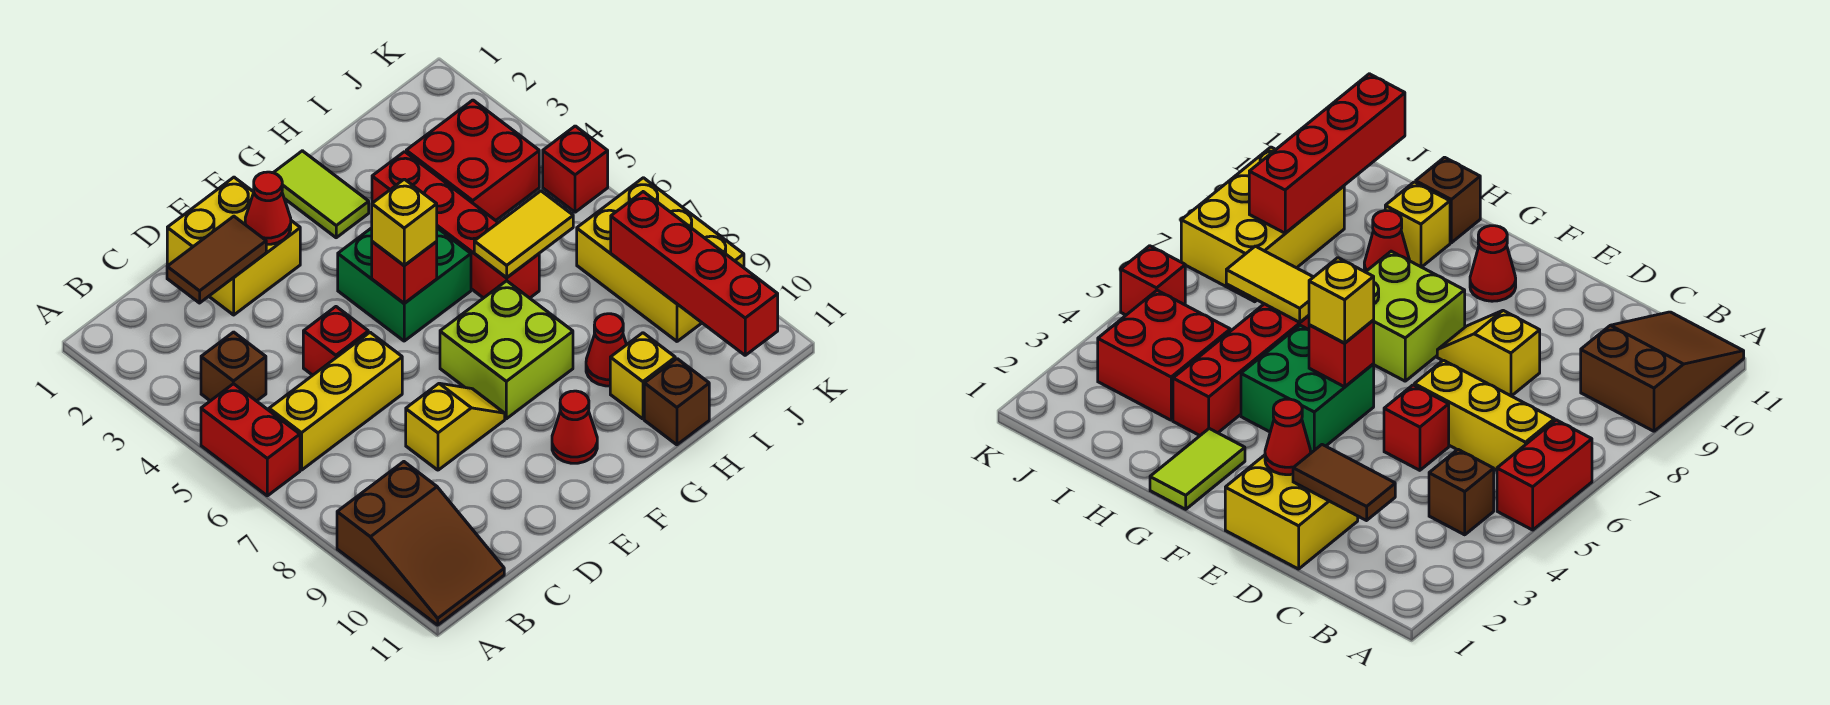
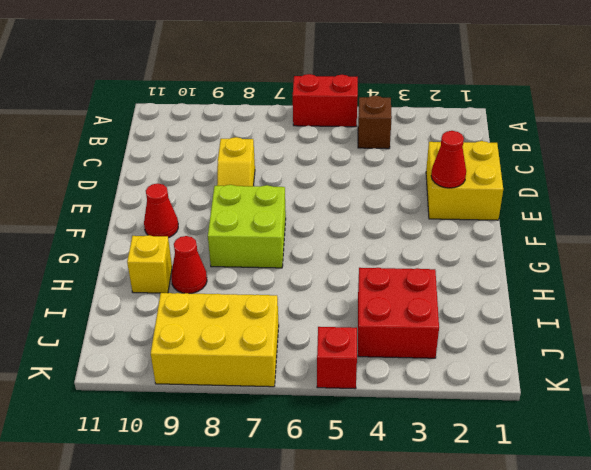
none -> brown 2x3 slope [337,462,504,625]
none -> yellow 1x3 brick [269,332,402,470]
none -> red 1x1 brick [303,307,368,375]

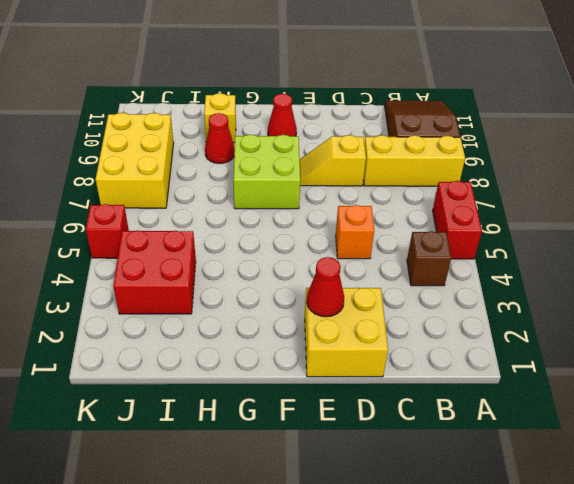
yellow 1x3 brick [363,135,465,186] -> yellow 1x3 brick moved to [269,332,402,470]
orange 1x1 brick [336,205,374,259] -> red 1x1 brick [303,307,368,375]
none -> green 2x2 brick [338,228,471,341]
none -> lime 1x2 tile [273,151,369,238]
none -> red 1x4 brick [372,152,539,298]

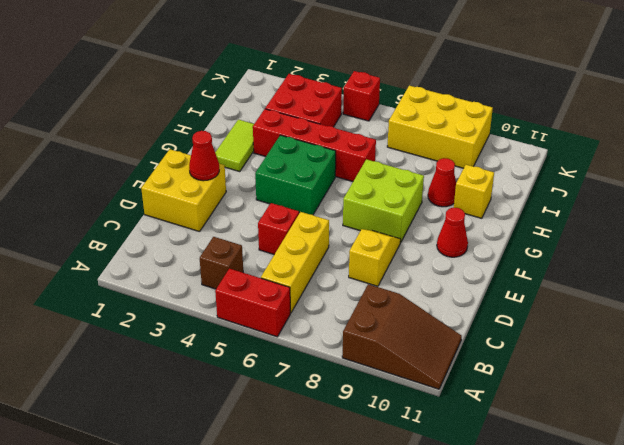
lime 1x2 tile [215,120,254,172] -> lime 1x2 tile turned to [273,151,369,238]
none -> brown 1x1 brick [644,359,709,445]
none -> brown 1x2 tile [167,216,266,303]
none -> red 1x1 brick [372,242,437,303]

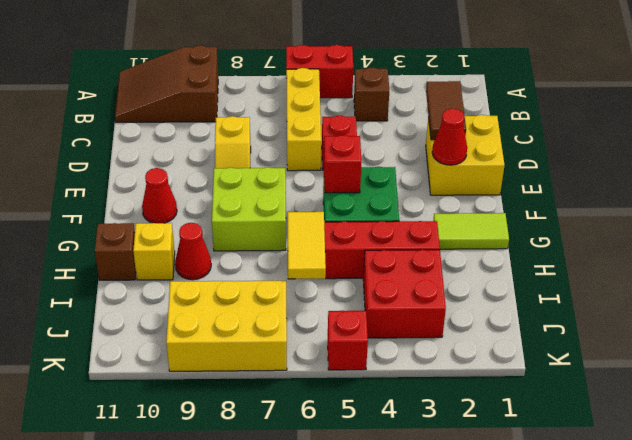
none -> red 1x4 brick [611,192,778,355]
none -> yellow 1x1 brick [372,179,437,265]

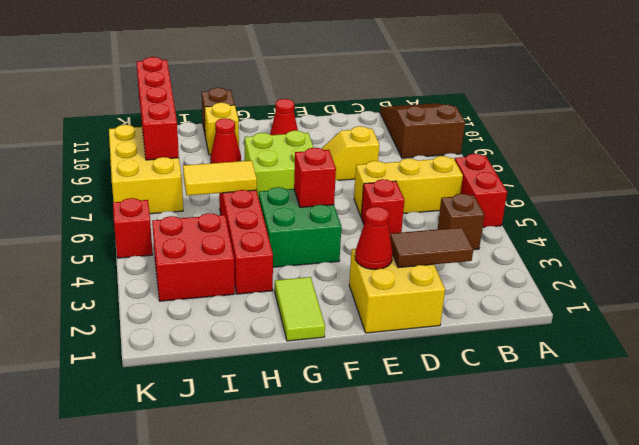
none -> yellow 1x1 brick [372,179,437,265]

